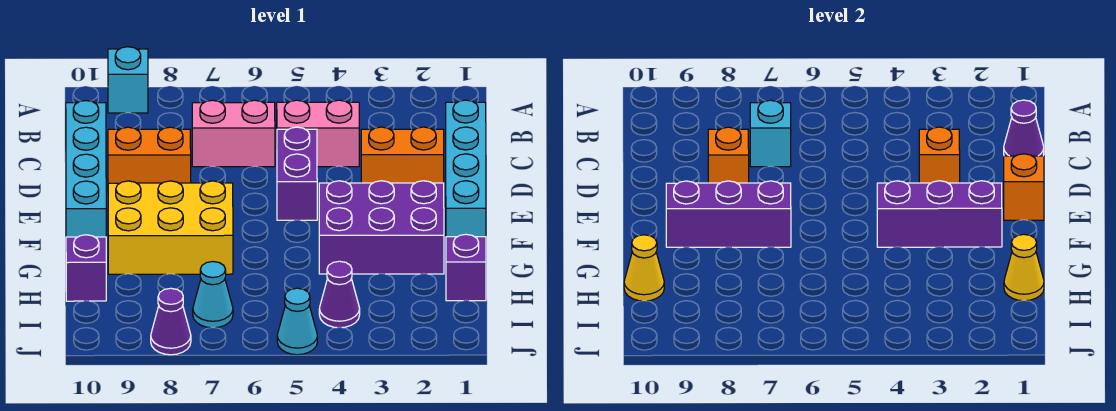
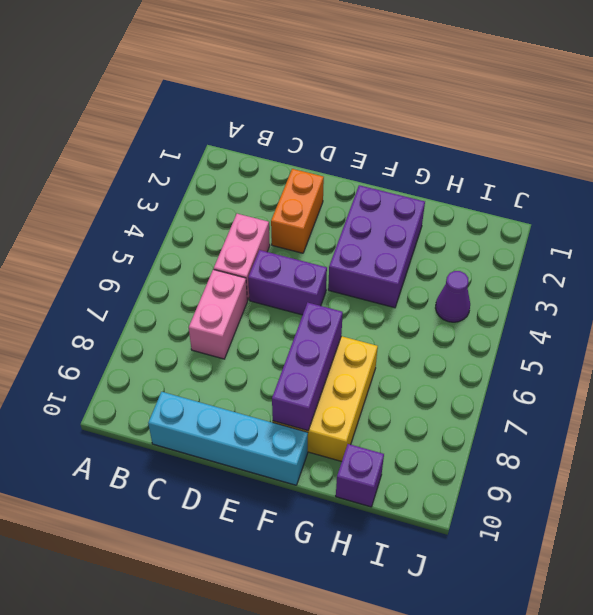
none -> cyan 1x1 brick [108,47,148,113]
none -> cyan 1x4 brick [446,100,486,237]
none -> orange 1x2 brick [108,127,191,184]

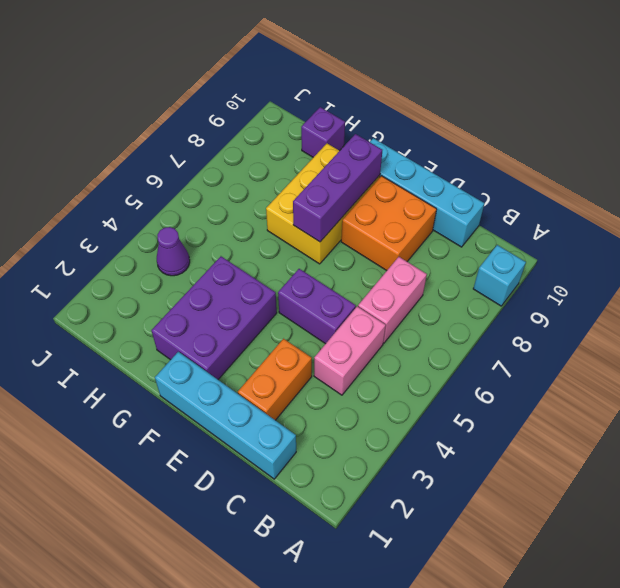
orange 2x2 brick [341,176,437,271] -> orange 1x2 brick [108,127,191,184]
none -> purple 1x1 brick [446,234,486,301]
none -> cyan 1x1 cone [193,262,233,328]
none -> cyan 1x1 cone [277,288,317,355]

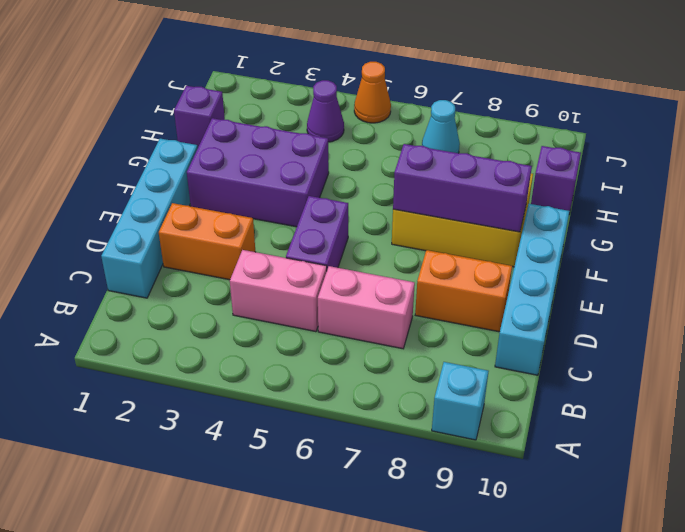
orange 1x1 cone [354,62,391,123] -> cyan 1x1 cone [277,288,317,355]
none -> purple 1x1 cone [151,288,191,355]
none -> purple 1x1 cone [1004,100,1044,156]
none -> cyan 1x1 brick [750,100,791,167]

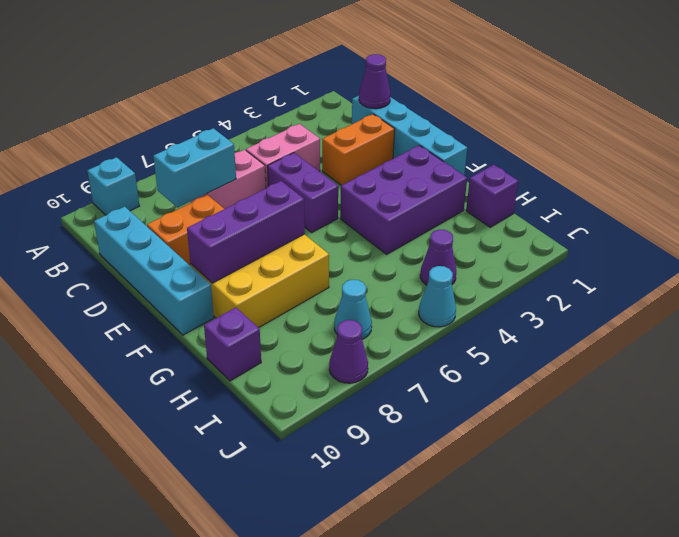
cyan 1x2 brick [153,128,236,208] -> cyan 1x1 brick [750,100,791,167]
none -> orange 1x1 brick [919,127,960,183]
none -> orange 1x1 brick [708,127,749,183]
none -> orange 1x1 brick [1004,154,1044,220]

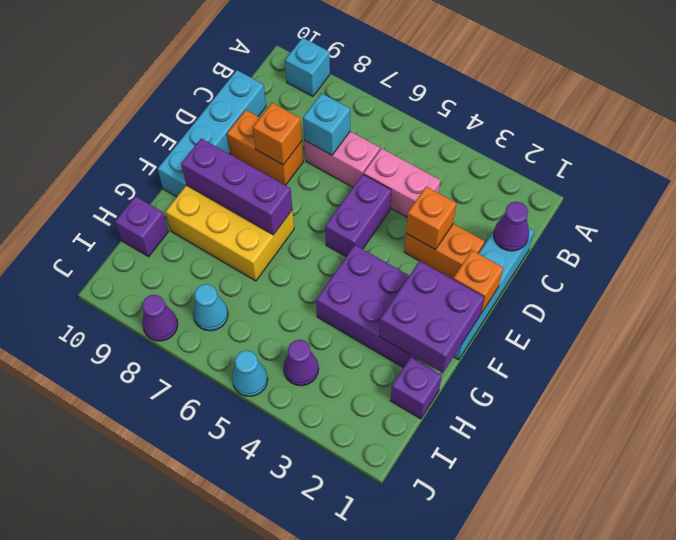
purple 2x2 brick [379,261,484,373] -> purple 1x3 brick [877,181,1002,247]
none -> yellow 1x1 cone [1004,234,1044,301]
none -> yellow 1x1 cone [624,235,664,301]

